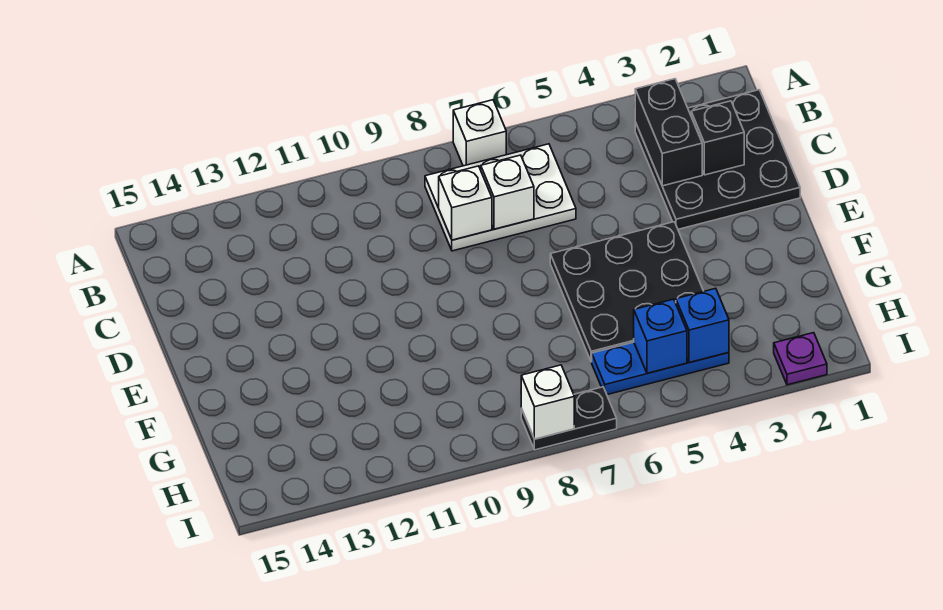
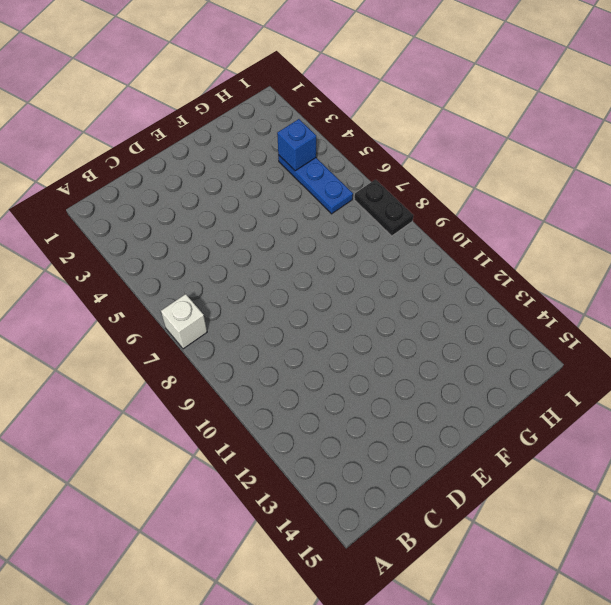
none -> black 3x3 plate [635,90,800,229]
none -> white 2x3 plate [425,144,576,251]
none -> black 3x3 plate [550,222,704,362]

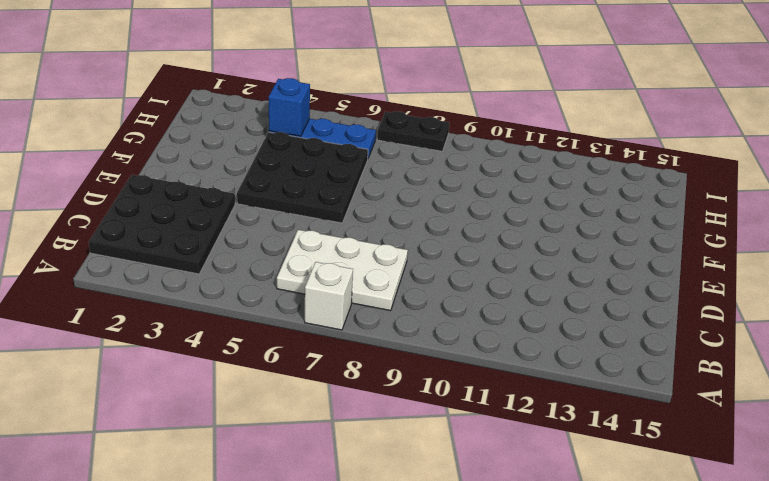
none -> purple 1x1 plate [774,333,827,385]
none -> black 1x2 brick [635,79,702,186]
none -> black 1x1 brick [691,101,744,175]

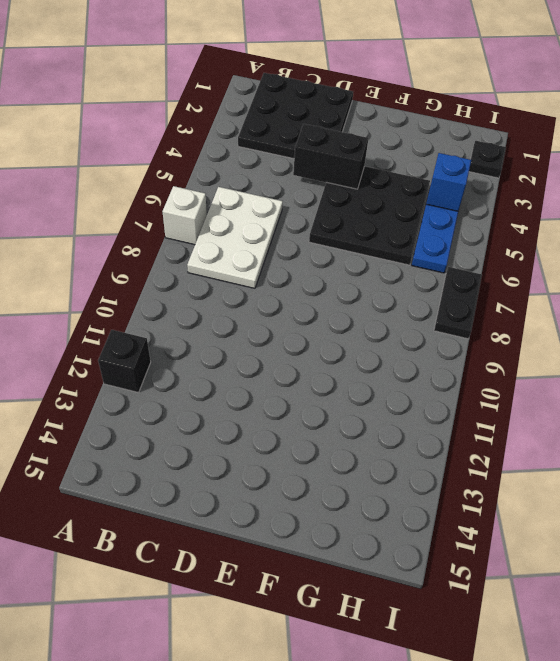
black 1x1 brick [98,330,151,393] -> black 1x1 brick moved to [691,101,744,175]
black 1x2 brick [293,124,369,189] -> black 1x2 brick moved to [635,79,702,186]
black 1x1 plate [469,141,506,178] -> purple 1x1 plate [774,333,827,385]
none -> white 1x1 brick [481,155,534,229]
none -> white 1x1 brick [439,166,492,240]
none -> blue 1x1 brick [634,299,687,373]

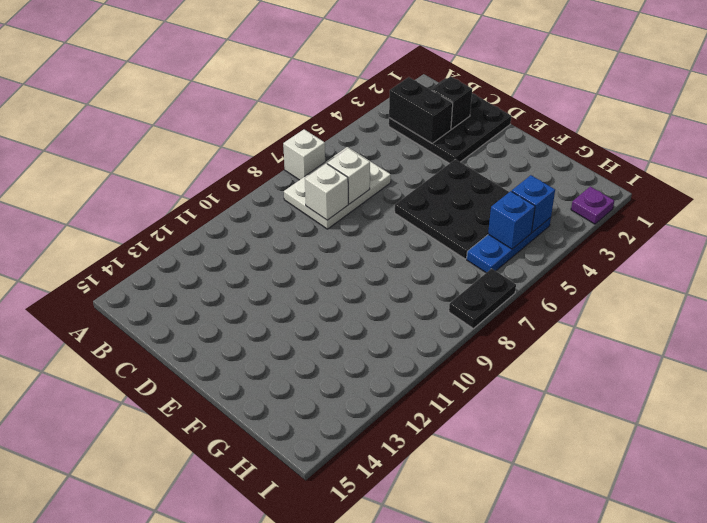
none -> white 1x1 brick [521,365,574,439]

